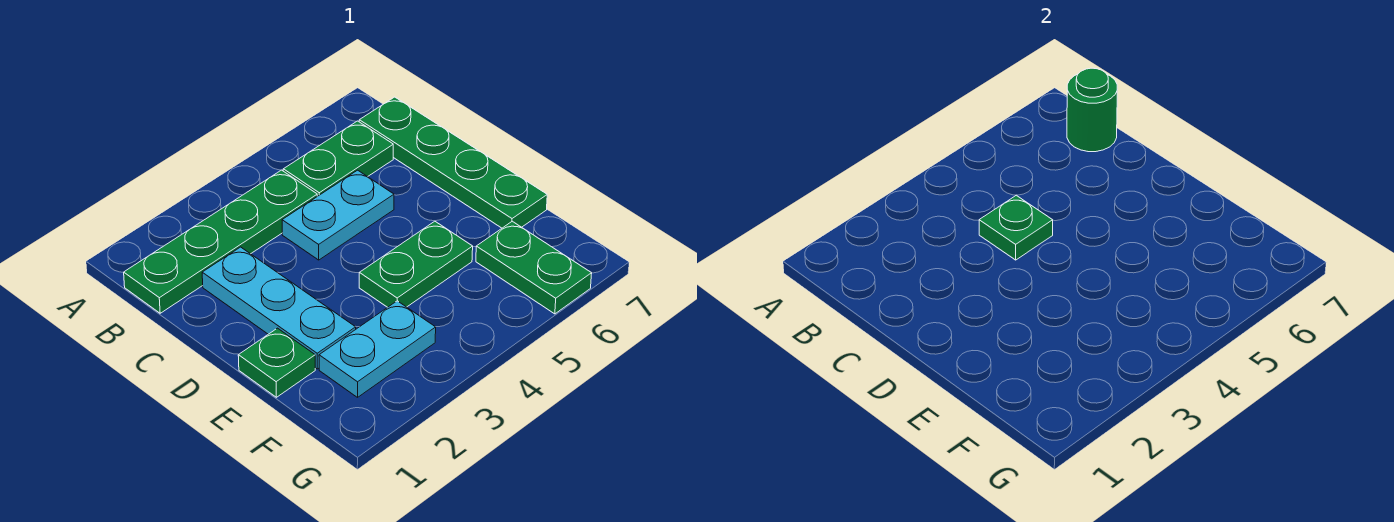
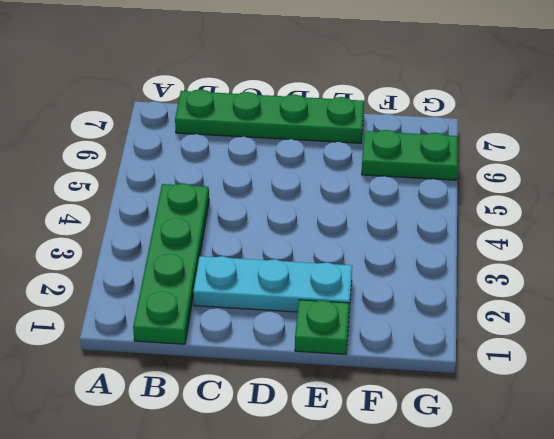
none -> green 1x2 plate [283,121,393,196]
none -> cyan 1x2 plate [282,170,394,260]

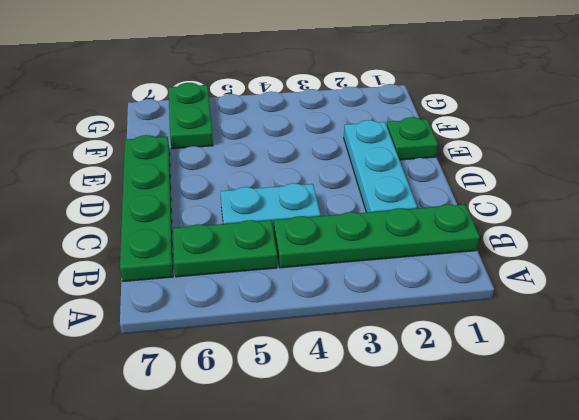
none -> green 1x2 plate [359,221,473,307]
none -> cyan 1x2 plate [319,301,436,397]

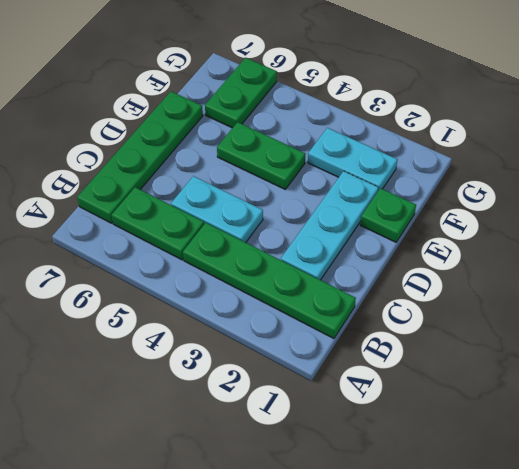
none -> green 1x1 round brick [1067,68,1117,152]
none -> green 1x1 plate [979,195,1053,260]

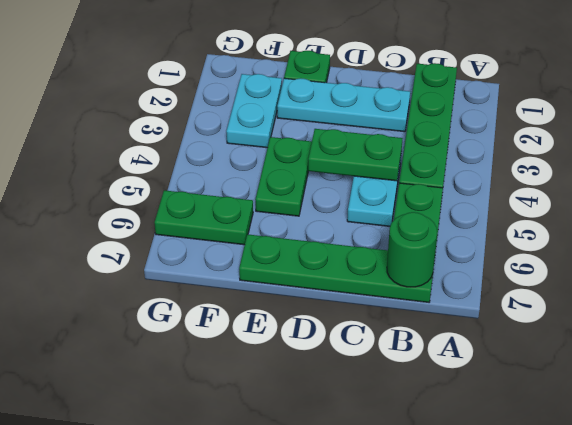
green 1x2 plate [308,129,403,181] -> green 1x1 plate [979,195,1053,260]

